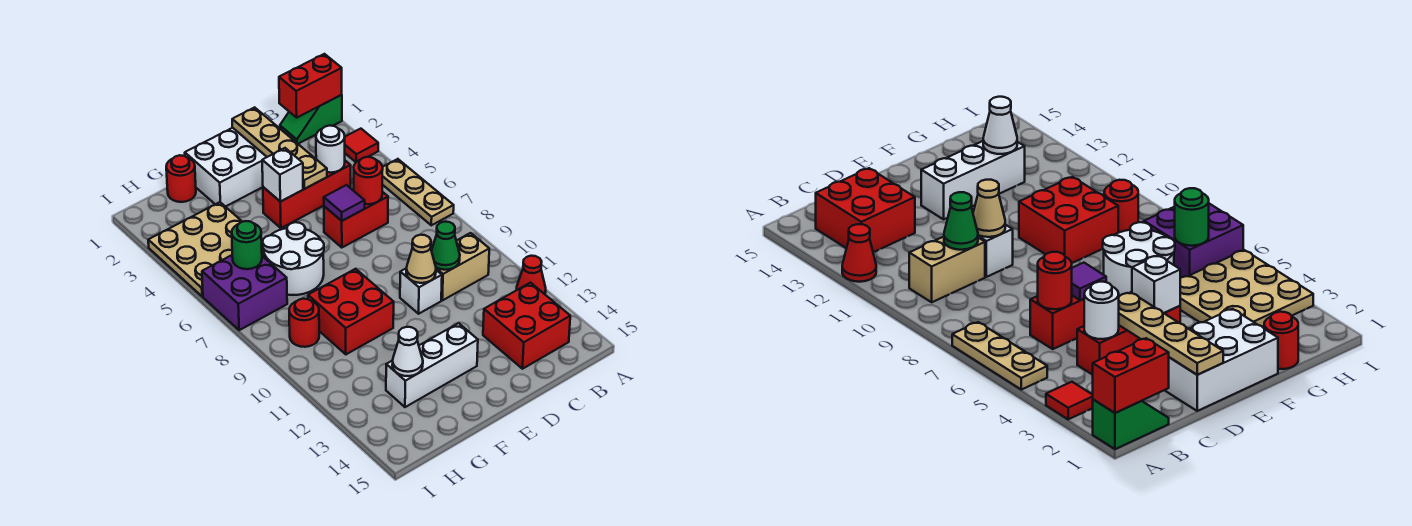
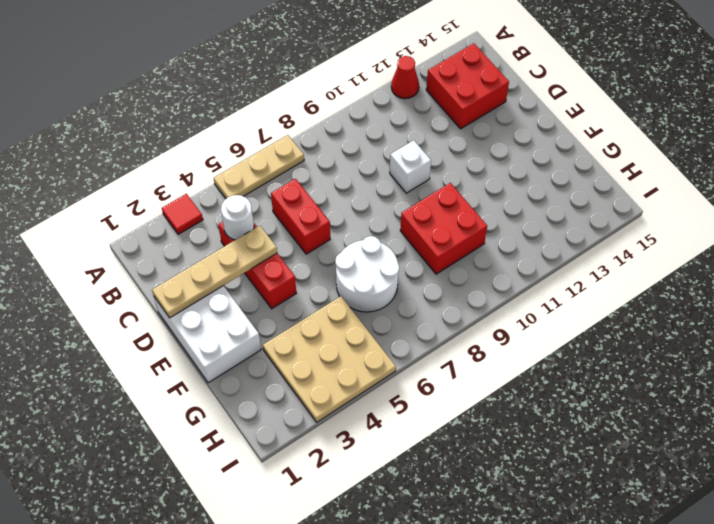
none -> green 1x2 slope [280,95,342,144]
none -> tan 1x2 brick [436,233,489,300]
none -> white 1x3 brick [386,323,478,407]

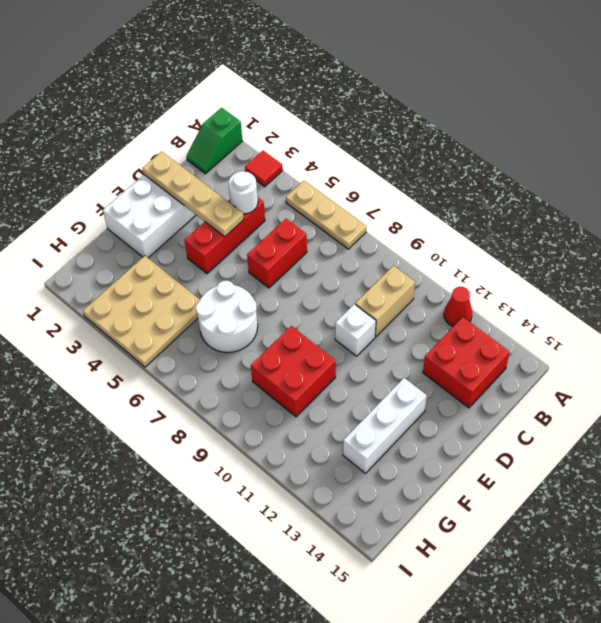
none -> red 1x1 round brick [166,155,196,202]
none -> purple 2x2 brick [202,255,287,330]
none -> red 1x1 round brick [289,299,319,347]

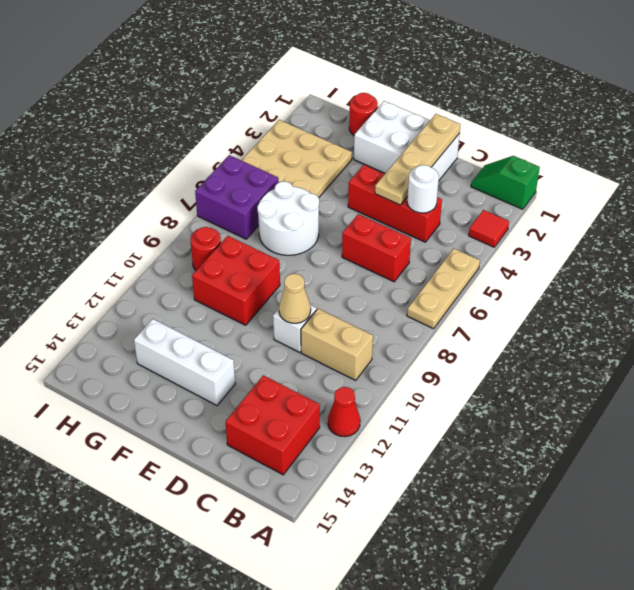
none -> red 1x2 brick [279,54,342,117]
none -> red 1x1 round brick [353,157,383,204]
none -> green 1x1 cone [431,222,460,270]

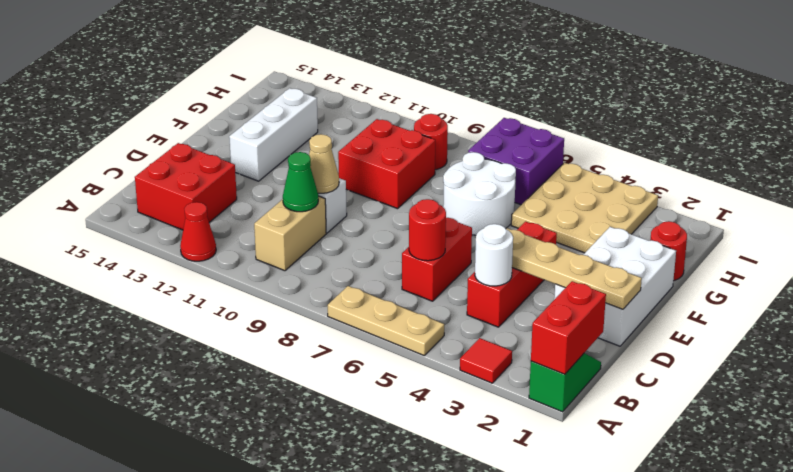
none -> purple 1x1 tile [324,185,365,221]
none -> white 1x1 brick [262,148,303,202]
none -> white 1x1 cone [392,327,423,376]

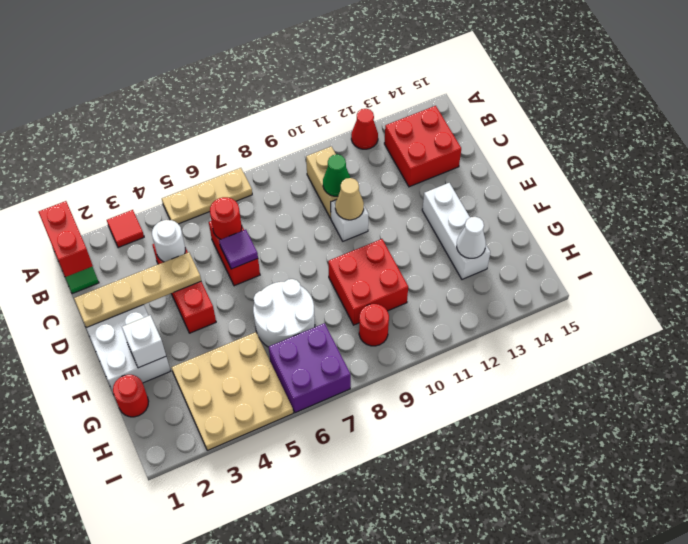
white 1x1 brick [122,315,166,368] -> white 1x1 brick moved to [262,148,303,202]
none -> green 1x1 round brick [232,221,262,269]

